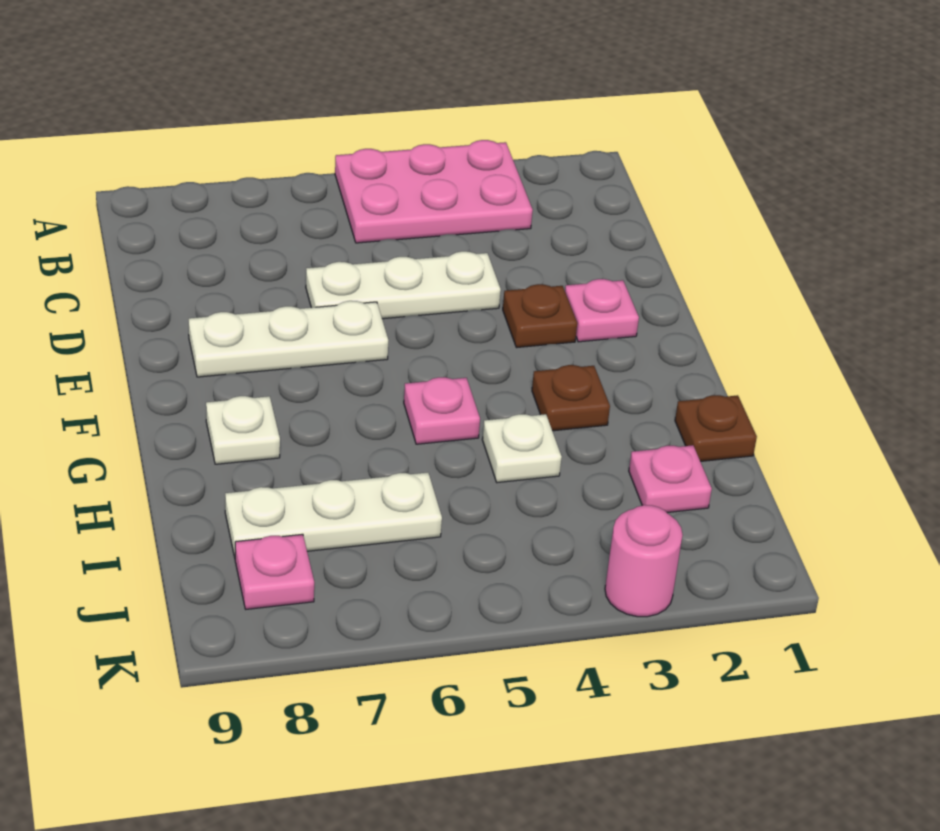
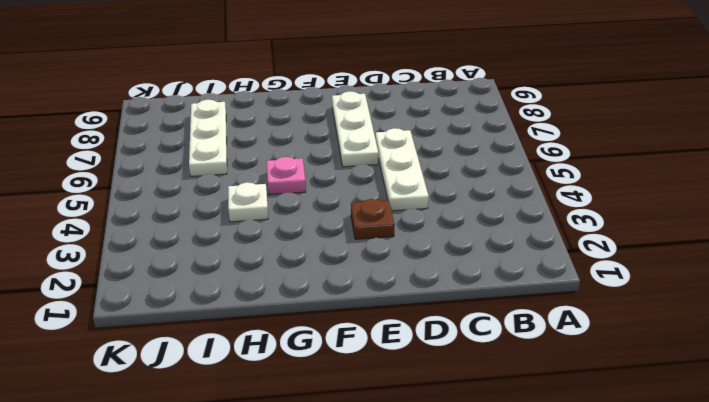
none -> pink 2x3 plate [335,140,533,243]
none -> pink 1x1 plate [565,279,639,342]
none -> brown 1x1 plate [532,365,610,431]

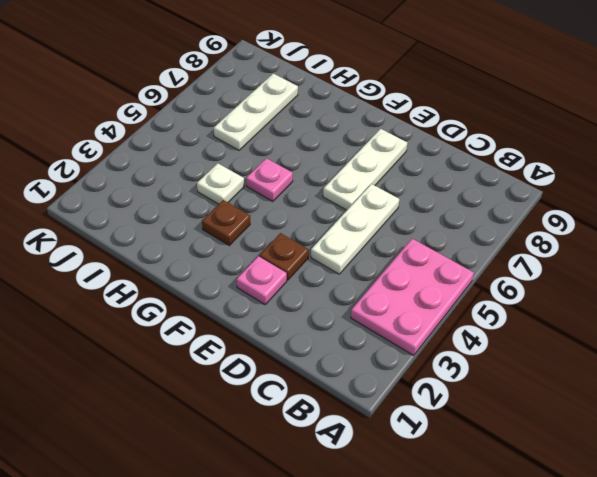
none -> white 1x1 plate [206,396,280,464]
none -> brown 1x1 plate [675,395,757,461]
none -> pink 1x1 plate [629,445,712,513]

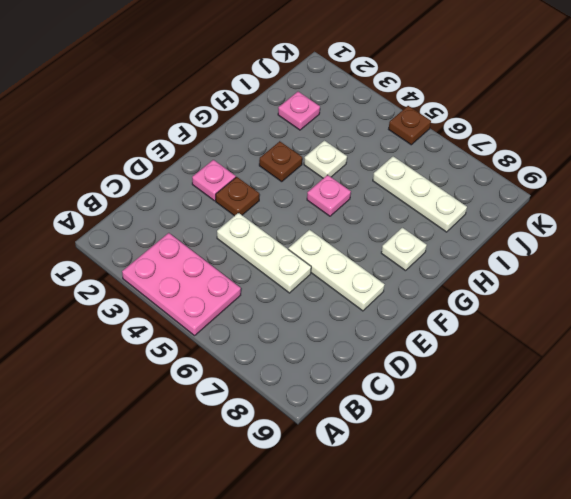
brown 1x1 plate [389,106,431,145] -> brown 1x1 plate moved to [675,395,757,461]
none -> pink 1x1 plate [235,534,314,609]
none -> pink 1x1 round brick [605,505,682,617]

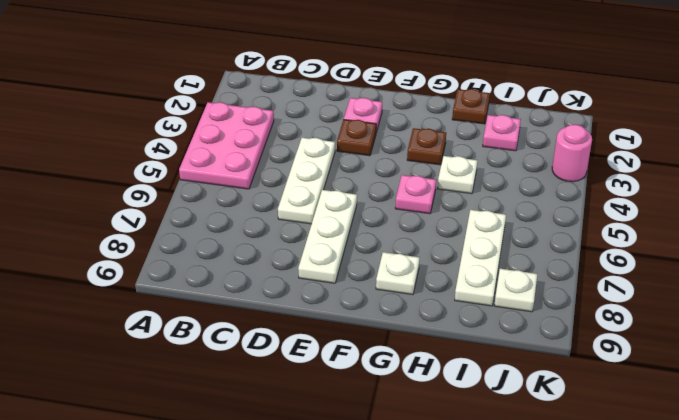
white 1x1 plate [494,269,537,312] -> pink 1x1 plate [235,534,314,609]

